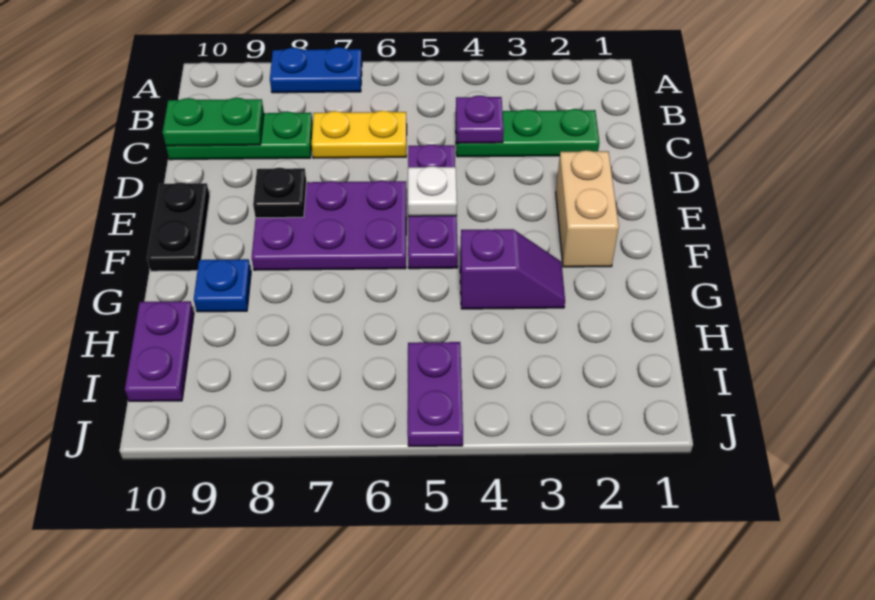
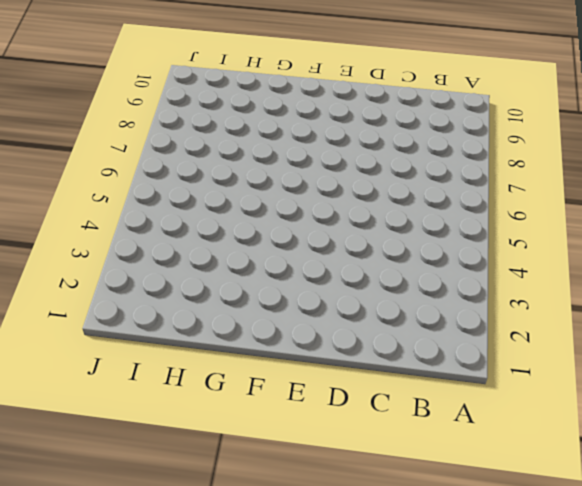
none -> blue 1x2 plate [270,47,362,93]
none -> green 1x3 plate [456,109,599,157]
none -> yellow 1x2 plate [311,111,407,158]

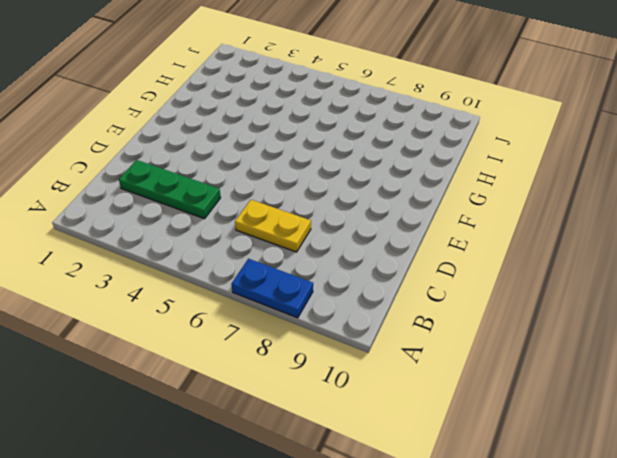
none -> green 1x3 plate [166,111,313,160]
none -> purple 1x3 plate [408,144,458,269]
none -> tan 1x2 brick [556,150,619,267]

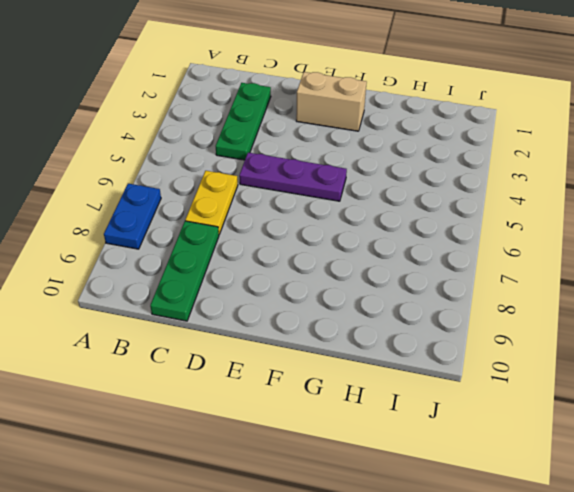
none -> purple 2x3 plate [252,181,406,270]
none -> black 1x2 plate [147,183,210,271]
none -> purple 1x2 slope [460,229,565,309]

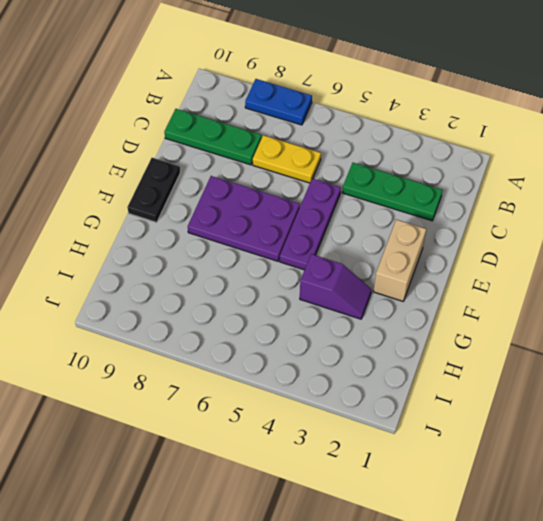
none -> blue 1x1 plate [194,259,251,312]
none -> purple 1x2 plate [125,301,194,401]
none -> purple 1x2 plate [408,342,463,446]

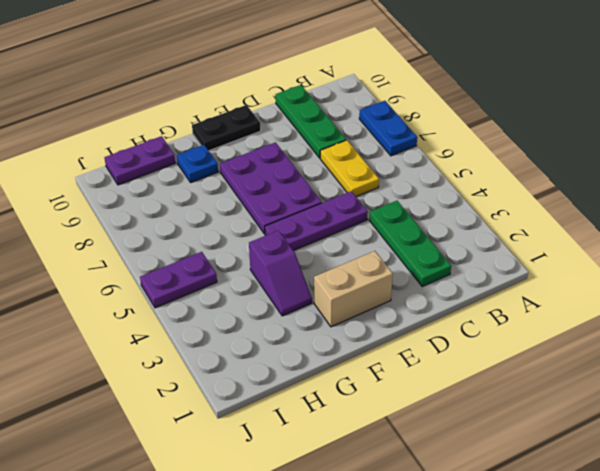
none -> purple 1x1 plate [456,96,504,143]
none -> green 1x2 plate [163,98,264,146]
none -> white 1x1 plate [408,166,457,216]

